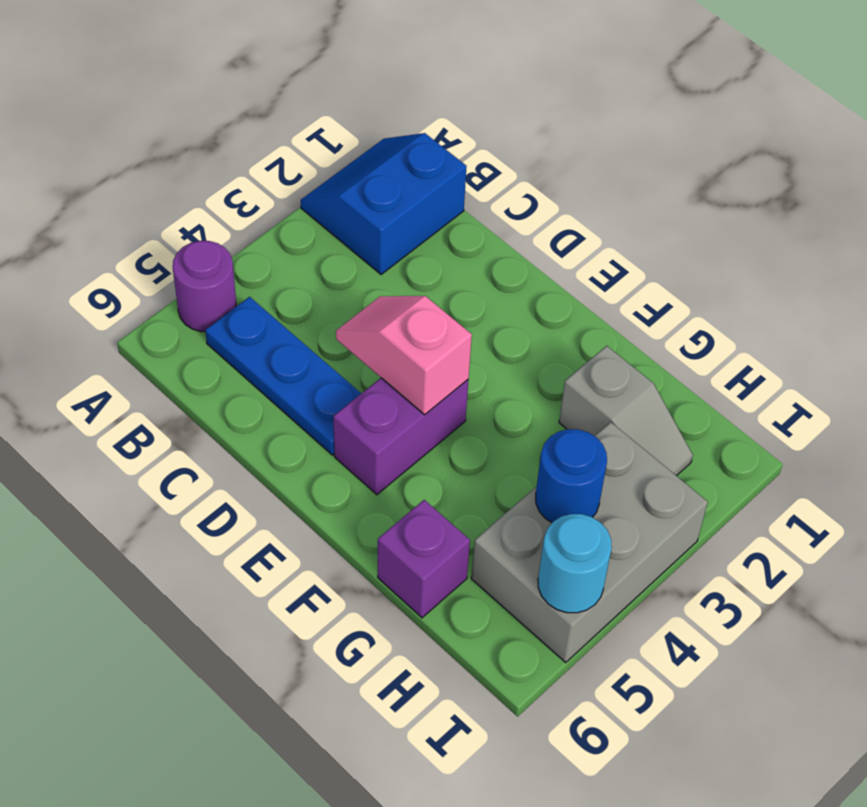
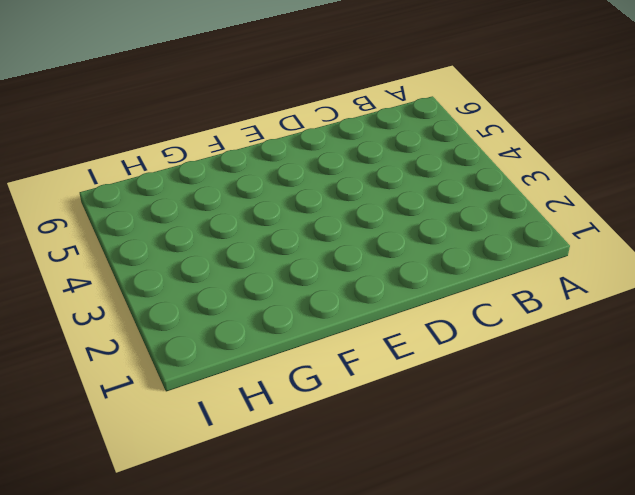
none -> blue 2x2 slope [301,133,467,275]
none -> purple 1x1 round brick [173,241,236,332]

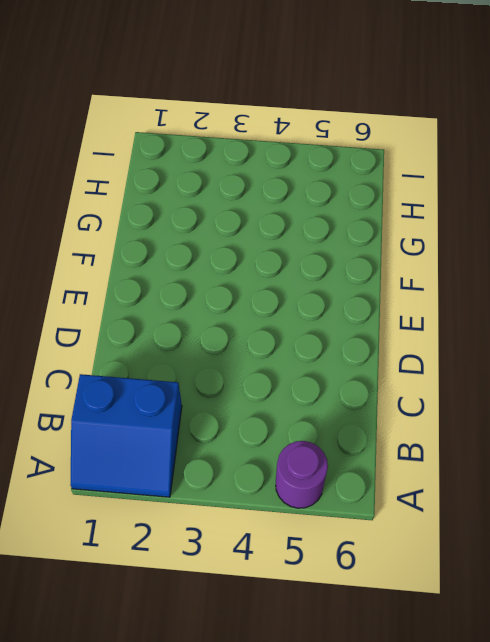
none -> blue 1x3 plate [205,297,361,455]
none -> purple 1x2 brick [333,378,468,495]

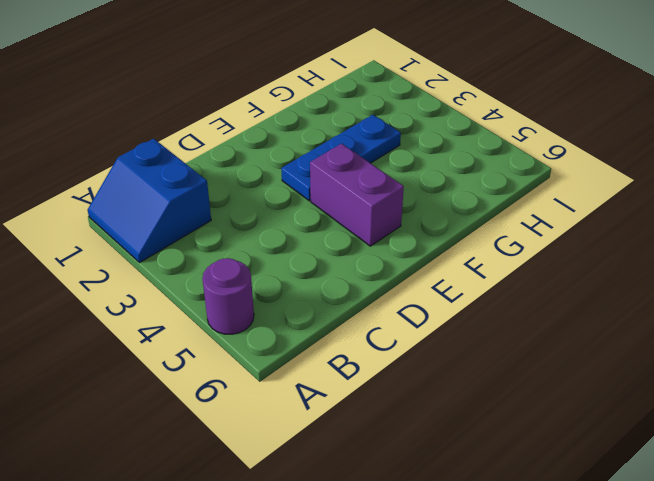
blue 1x3 plate [281,115,401,201] -> blue 1x3 plate moved to [205,297,361,455]
none -> grey 1x2 slope [559,346,693,476]
none -> purple 1x1 brick [378,500,470,618]

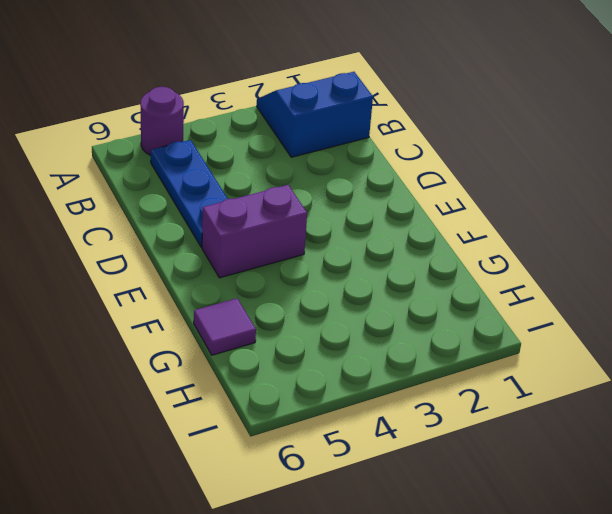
purple 1x1 tile [194,298,256,355] -> purple 1x1 brick [378,500,470,618]
none -> grey 1x2 slope [559,346,693,476]
none -> grey 2x3 brick [471,422,708,663]

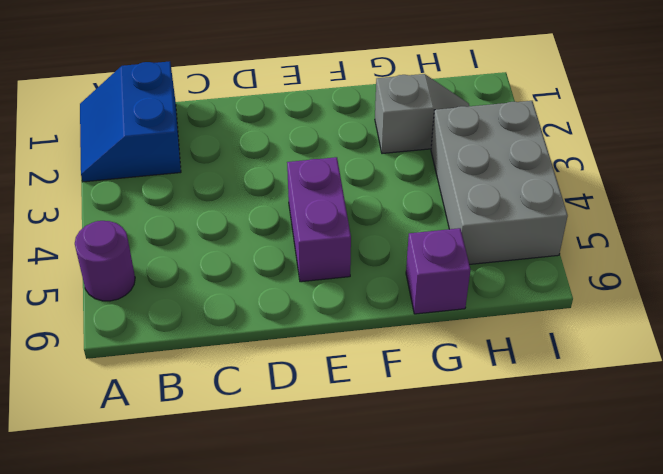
none -> blue 1x3 plate [205,297,361,455]
none -> pink 1x2 slope [336,296,472,415]

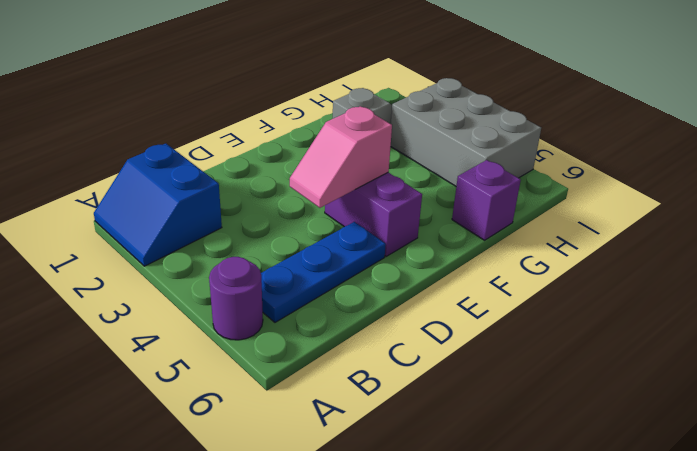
none -> blue 1x1 round brick [536,429,607,523]
none -> cyan 1x1 round brick [538,514,612,613]

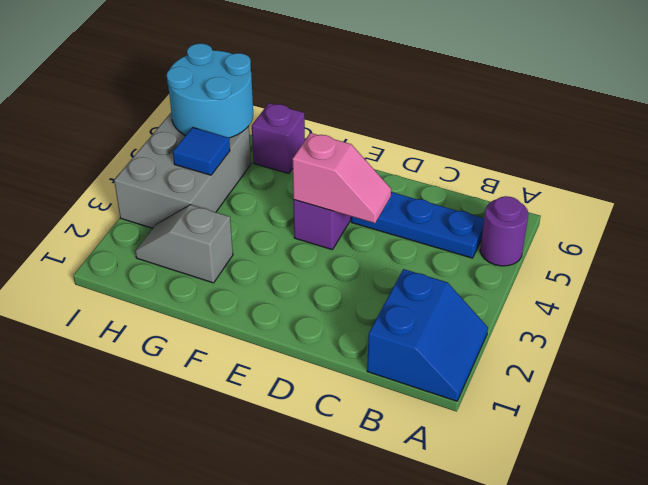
blue 1x1 tile [173,127,230,175] -> blue 1x1 round brick [536,429,607,523]
cyan 2x2 round brick [167,44,253,138] -> cyan 1x1 round brick [538,514,612,613]

